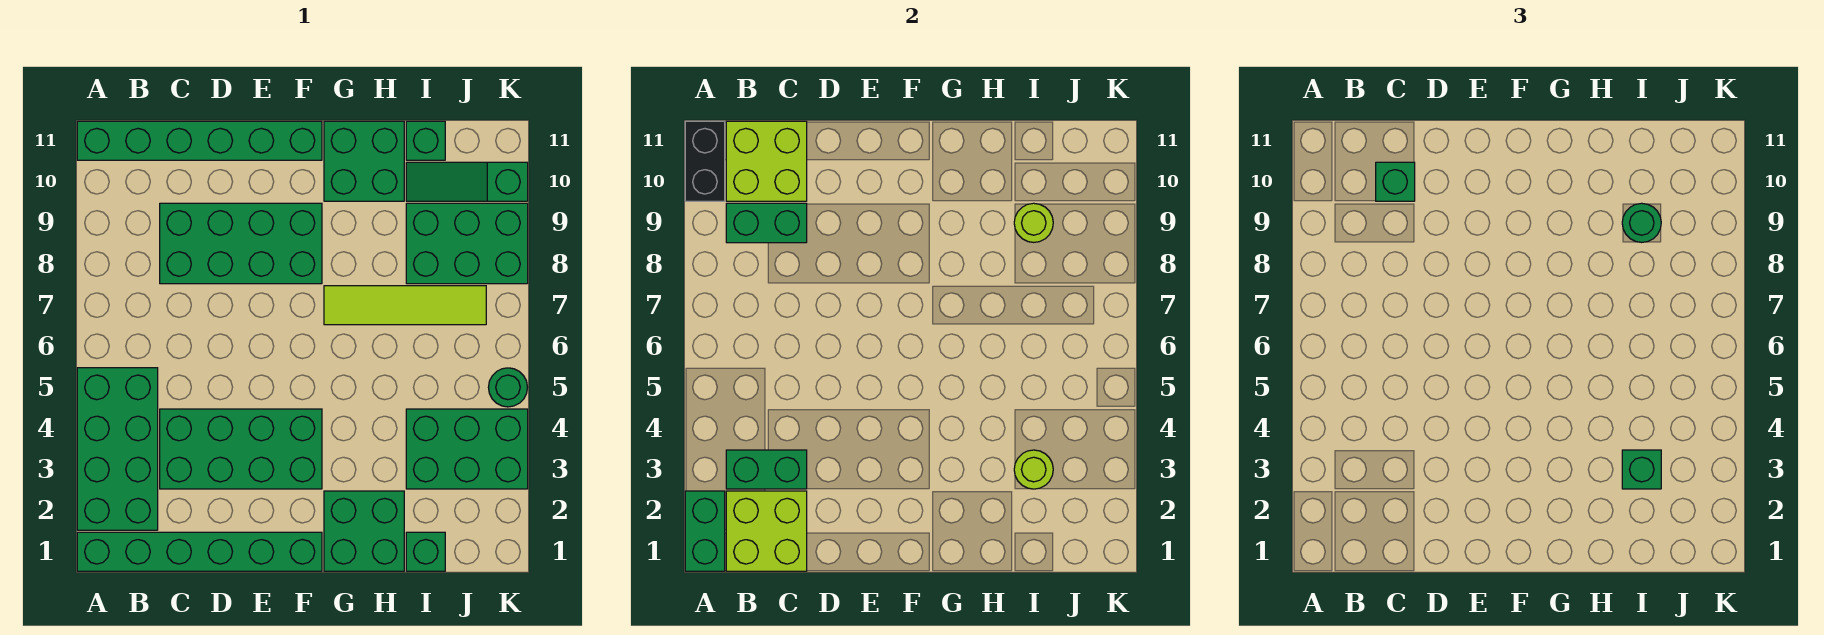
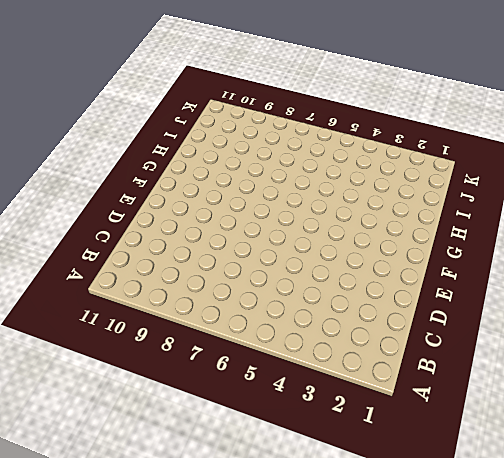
none -> green 1x6 brick [77,532,322,571]
none -> green 2x4 brick [77,368,158,530]
none -> green 1x6 brick [77,121,322,160]

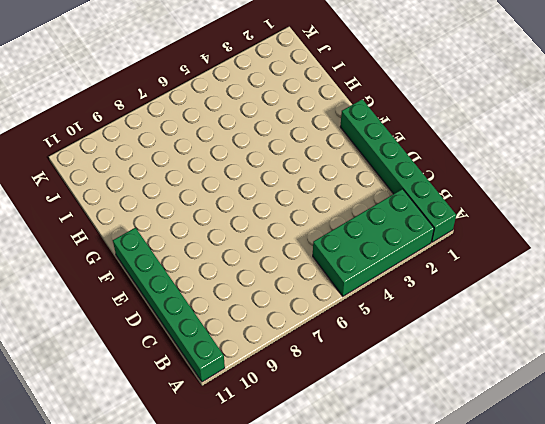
none -> green 2x4 brick [160,409,322,489]
none -> green 2x4 brick [160,203,322,284]
none -> green 2x2 brick [324,491,404,571]

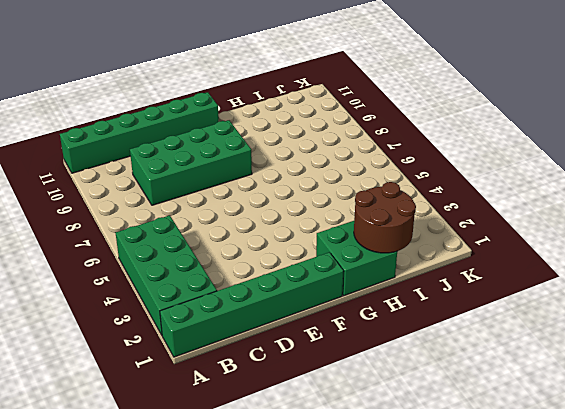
brown 2x2 round brick [354,182,416,253] -> none
none -> green 2x4 brick [160,409,322,489]
none -> lime 1x4 tile [324,286,486,325]
none -> green 2x2 brick [324,121,404,201]

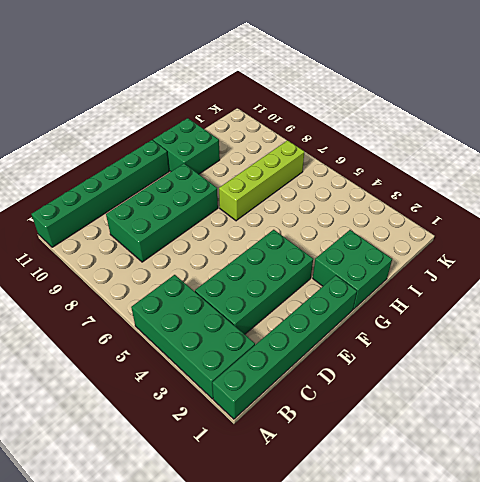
lime 1x4 brick [219,140,304,221] -> lime 1x4 tile [324,286,486,325]
none -> green 1x1 brick [406,532,445,571]
none -> green 2x3 brick [406,409,528,489]
none -> green 2x3 brick [406,203,528,284]

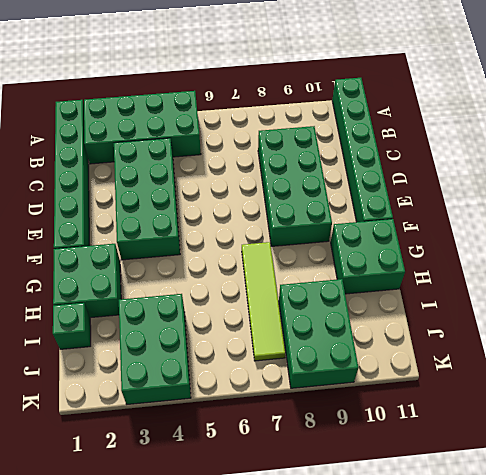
none -> green 1x3 slope [406,162,528,201]
none -> green 1x1 brick [406,121,445,160]
none -> green 1x1 round brick [488,368,528,407]

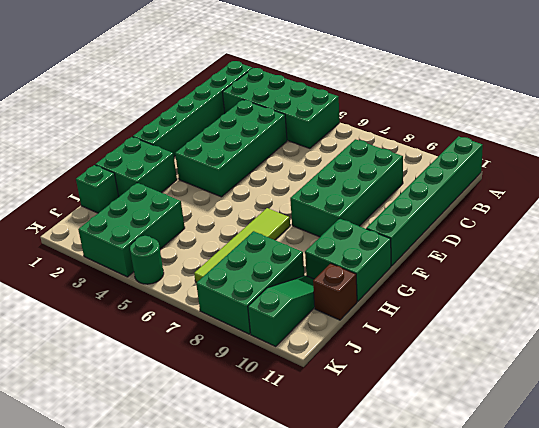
brown 1x1 brick [313,263,357,320] -> green 1x1 brick [406,121,445,160]
none -> green 1x2 brick [685,491,725,571]
none -> black 1x2 brick [685,121,725,201]
none -> lime 2x2 brick [726,491,807,571]

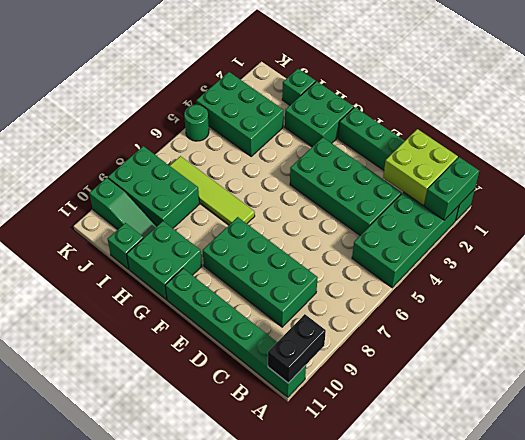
none -> green 1x2 brick [726,450,807,489]
none -> green 1x2 brick [726,203,807,243]
none -> lime 2x2 brick [726,121,807,201]

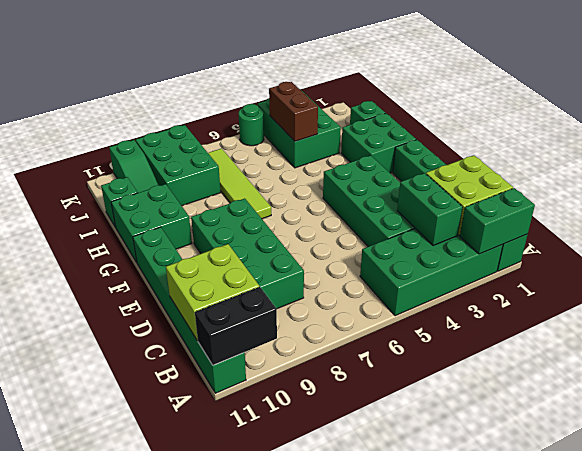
brown 1x2 brick [269,82,318,141] -> none
none -> green 1x2 brick [726,203,807,243]
none -> lime 1x1 round brick [1014,450,1053,489]
none -> lime 1x1 round brick [1014,203,1053,242]

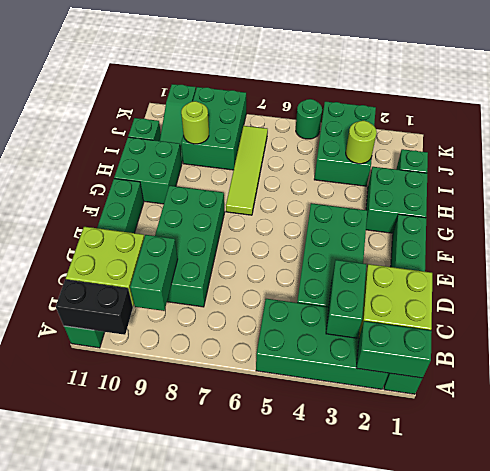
none -> green 1x1 brick [1376,162,1415,201]
none -> green 1x1 brick [1622,450,1661,489]
none -> green 1x1 round brick [1622,203,1661,242]

